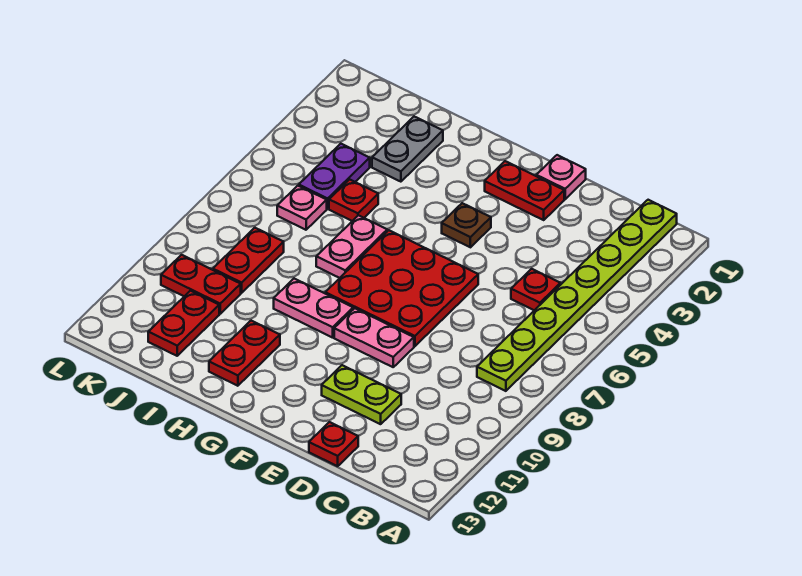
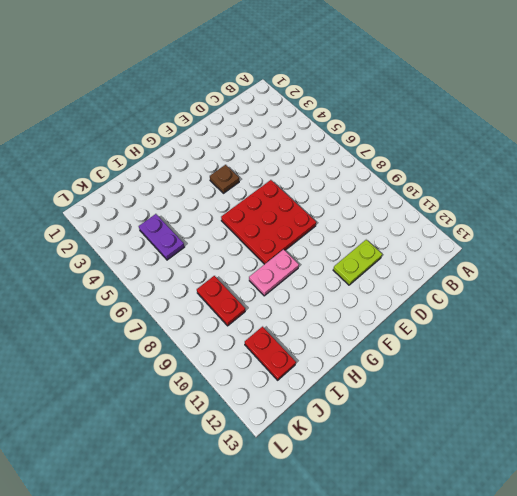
none -> lime 1x8 plate [477,200,677,391]
none -> red 1x1 plate [511,269,560,310]
none -> red 1x1 plate [309,422,358,466]

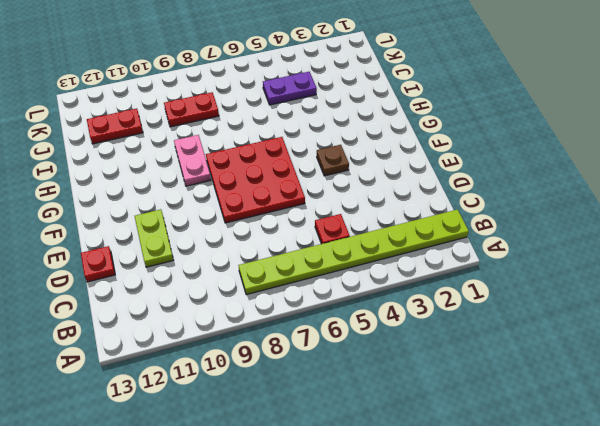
none -> pink 1x1 plate [536,155,586,199]
none -> red 1x2 plate [485,161,564,220]
none -> pink 1x2 plate [334,308,414,367]

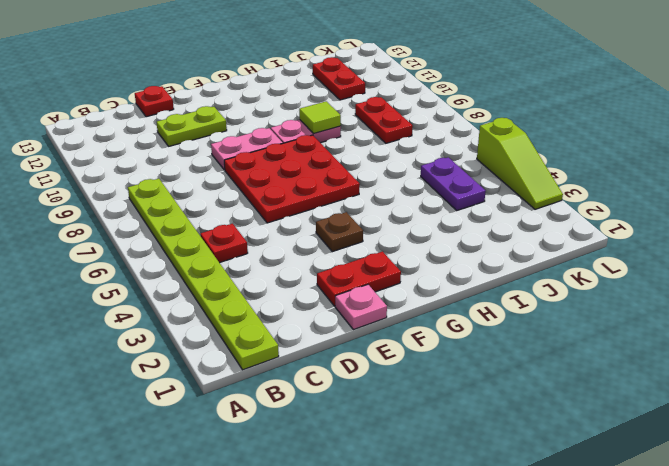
lime 1x1 tile [299,101,341,133] -> none
lime 1x3 slope [477,118,563,209] -> none
none -> pink 1x2 plate [316,215,387,278]
none -> red 1x2 plate [209,321,280,386]
none -> grey 1x2 plate [372,117,443,182]

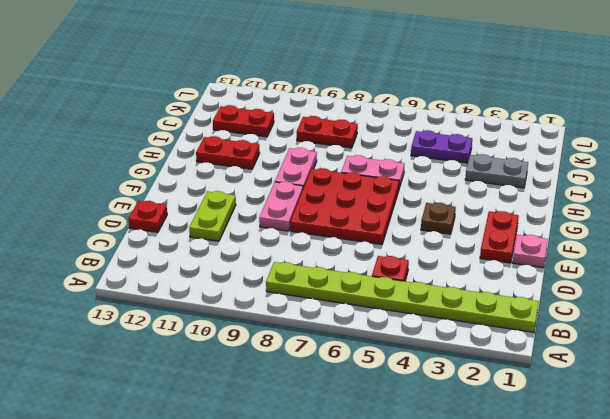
none -> red 1x1 plate [329,179,378,221]
none -> pink 1x1 plate [277,186,327,230]
none -> red 1x2 plate [161,255,241,314]

